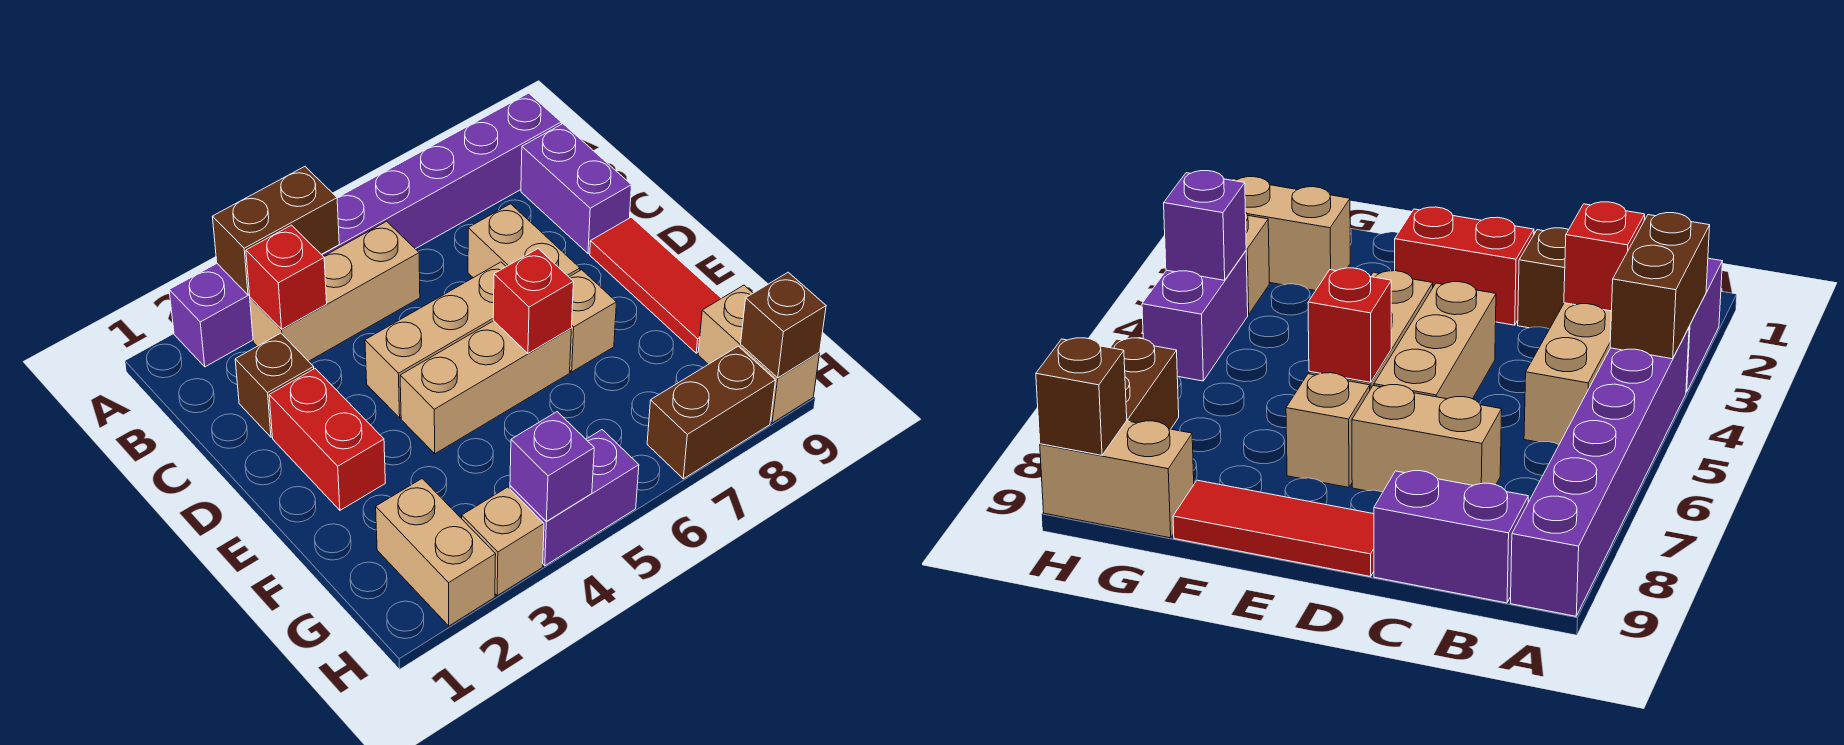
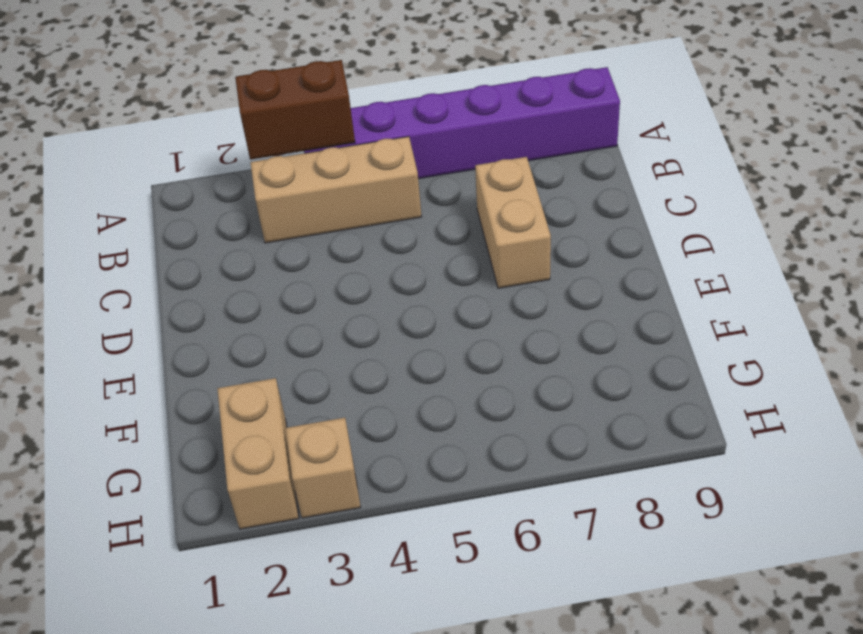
none -> purple 1x2 brick [169,264,253,367]
none -> purple 1x2 brick [521,124,632,254]
none -> brown 1x1 brick [235,333,314,437]

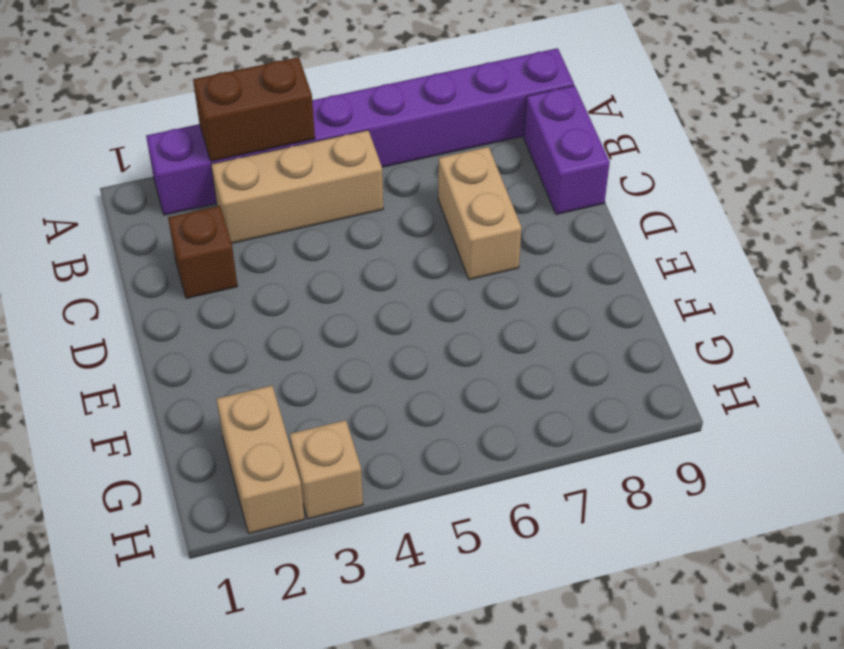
none -> red 1x2 brick [269,369,385,510]
none -> tan 1x3 brick [365,262,506,418]
none -> red 1x3 tile [590,217,721,353]

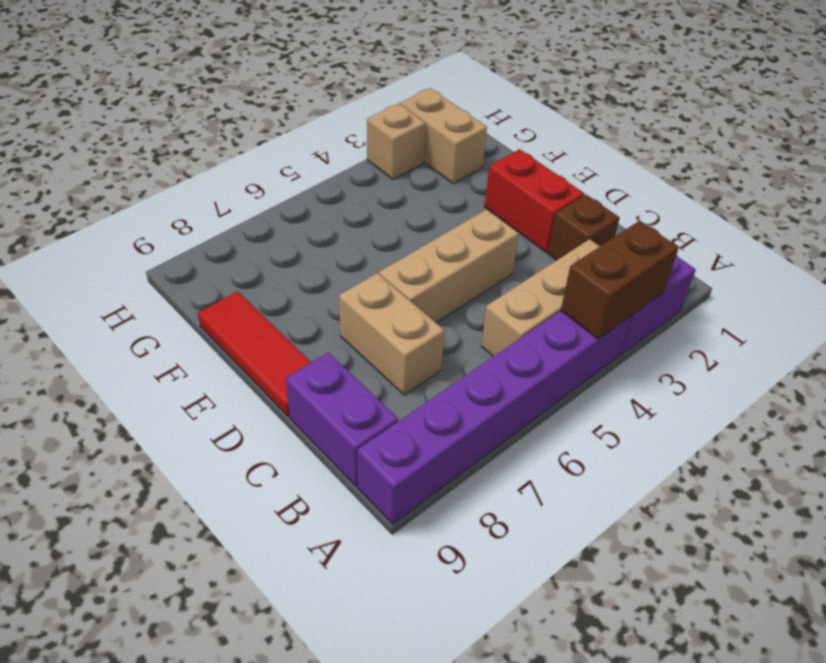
none -> tan 1x3 brick [400,321,571,454]
none -> tan 1x1 brick [569,270,616,372]
none -> tan 1x2 brick [698,285,820,423]

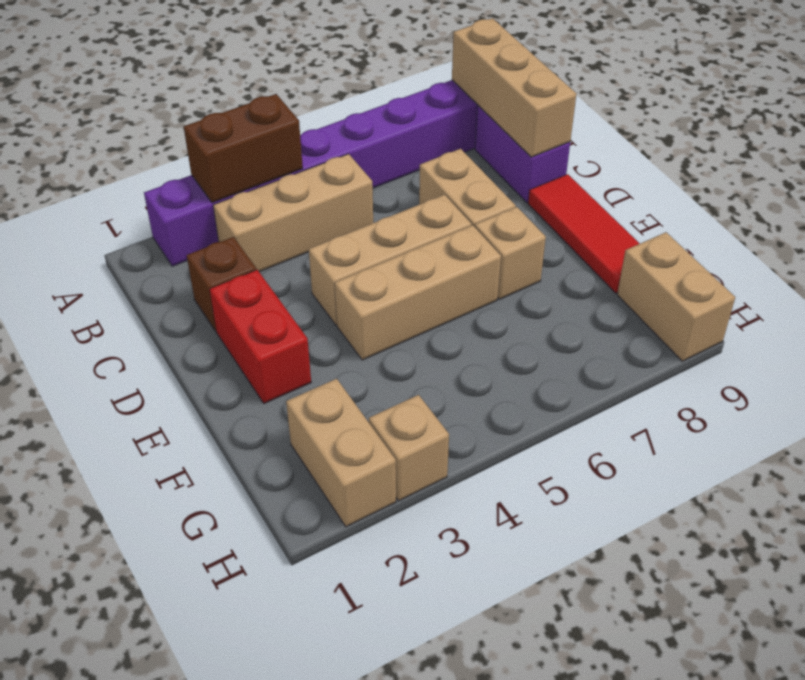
tan 1x3 brick [452,18,576,157] -> none
none -> purple 1x2 brick [510,430,639,566]
none -> brown 1x2 brick [647,346,775,479]
none -> red 1x1 brick [246,225,327,329]

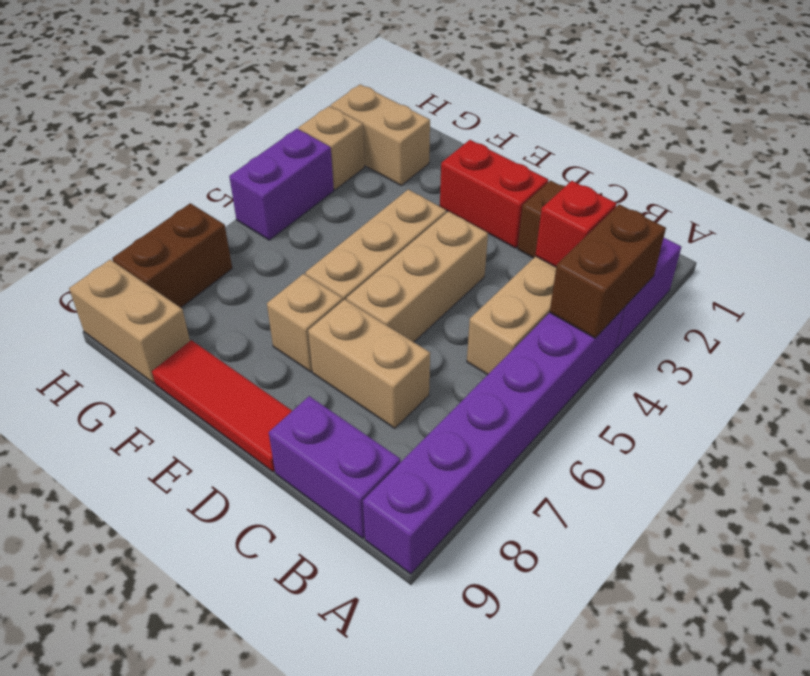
none -> red 1x1 brick [493,249,573,353]
none -> purple 1x1 brick [510,412,594,522]
none -> brown 1x1 brick [741,272,826,378]

